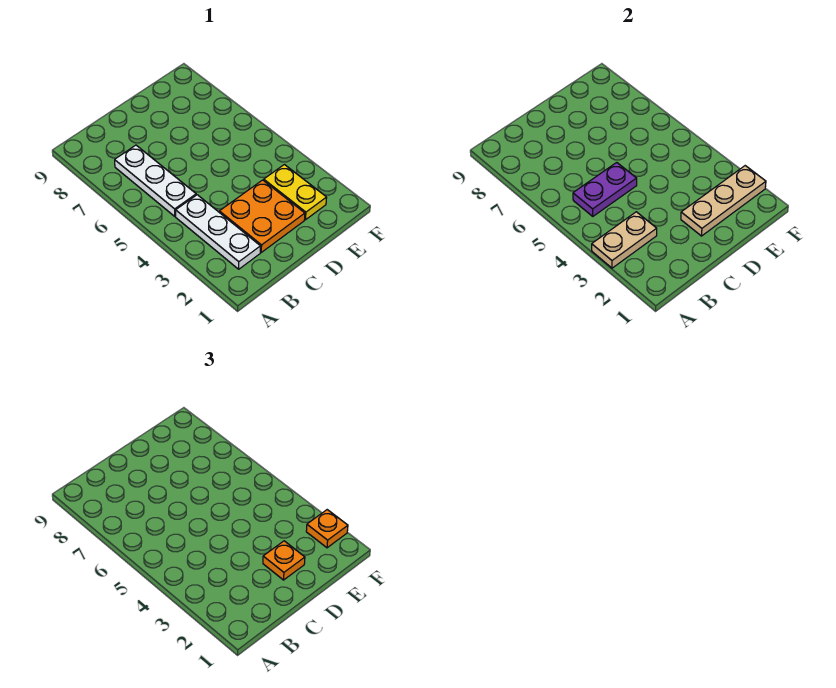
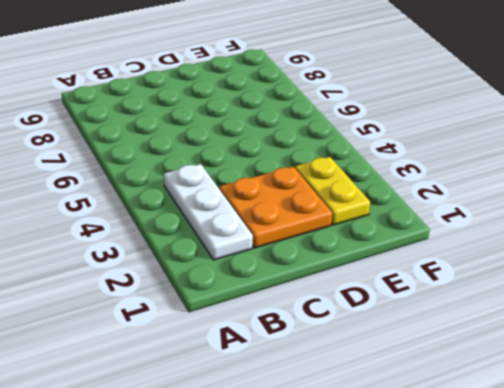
none -> white 1x3 plate [115,145,196,216]
none -> tan 1x2 plate [592,212,657,268]

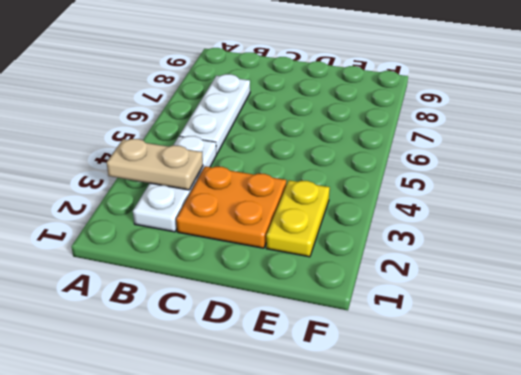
none -> purple 1x2 plate [573,163,637,216]
none -> tan 1x3 plate [681,166,766,236]

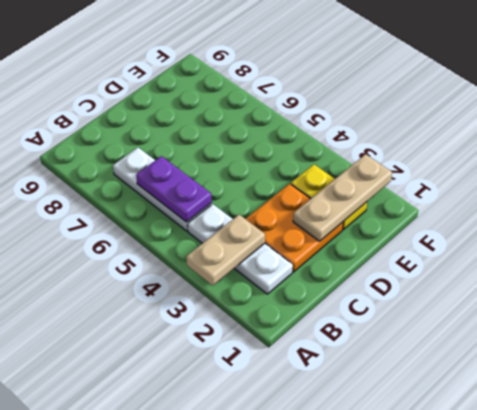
purple 1x2 plate [136,156,212,222] -> purple 1x2 plate turned to [573,163,637,216]
none -> orange 1x1 plate [263,541,305,580]
none -> orange 1x1 plate [306,510,348,548]

